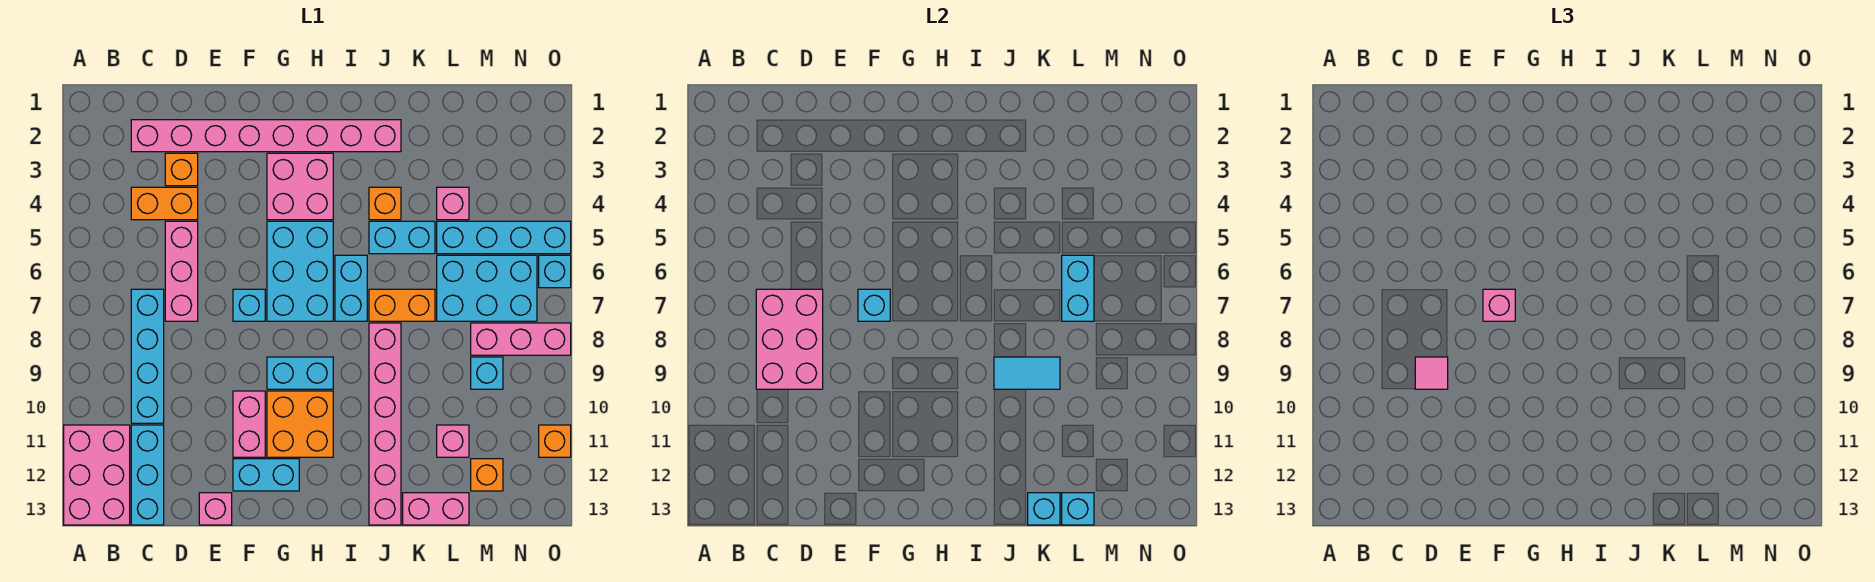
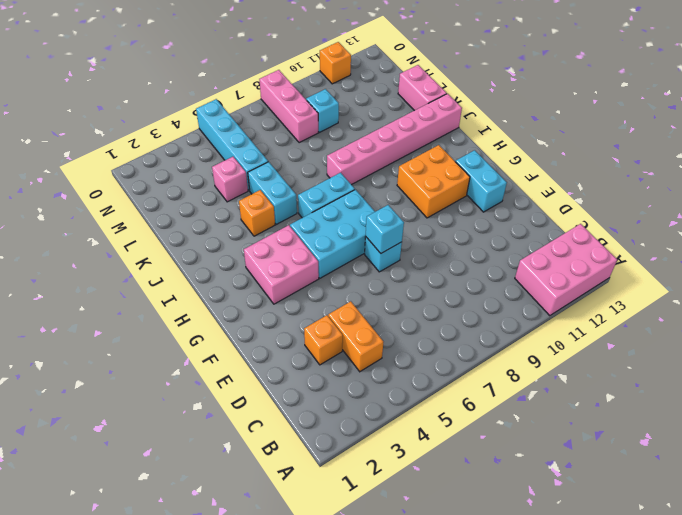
none -> pink 1x8 brick [131,120,401,152]
none -> cyan 1x4 brick [131,289,164,423]
none -> cyan 1x3 brick [131,425,164,525]
none -> pink 1x3 brick [165,221,198,321]

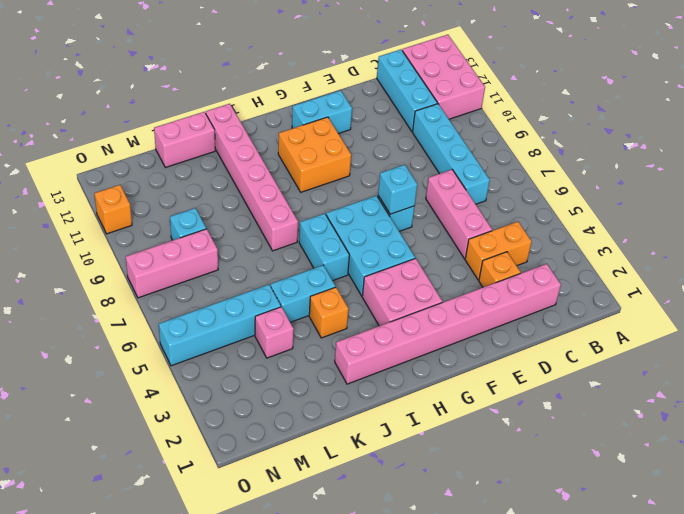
none -> pink 1x1 brick [199,493,232,525]
none -> pink 1x2 brick [233,391,265,457]
none -> cyan 1x2 brick [267,357,333,389]
none -> orange 1x2 brick [369,289,435,321]

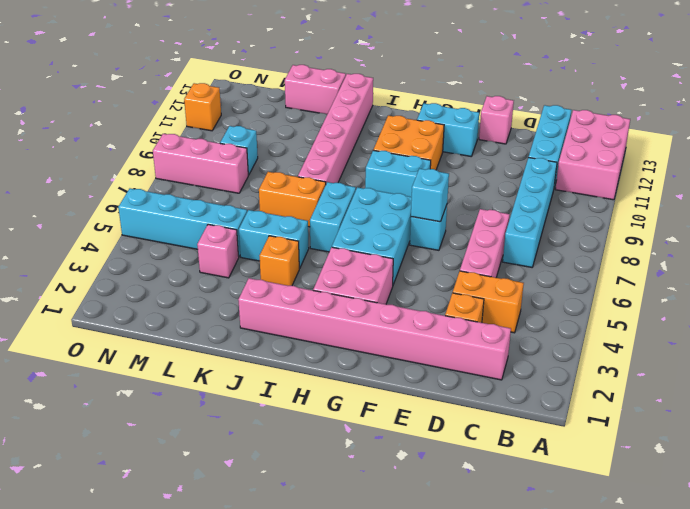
none -> pink 1x2 brick [233,391,265,457]
none -> cyan 2x3 brick [437,255,537,321]
none -> pink 1x1 brick [437,425,469,457]
none -> orange 1x1 brick [471,459,503,491]

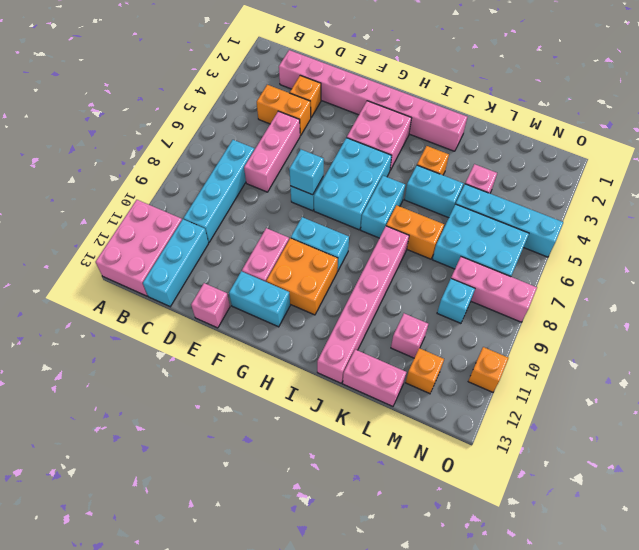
none -> cyan 1x1 brick [539,255,571,288]
none -> pink 2x3 brick [756,289,823,389]
none -> cyan 1x2 tile [994,357,1060,389]
none -> cyan 1x1 brick [1028,493,1060,525]

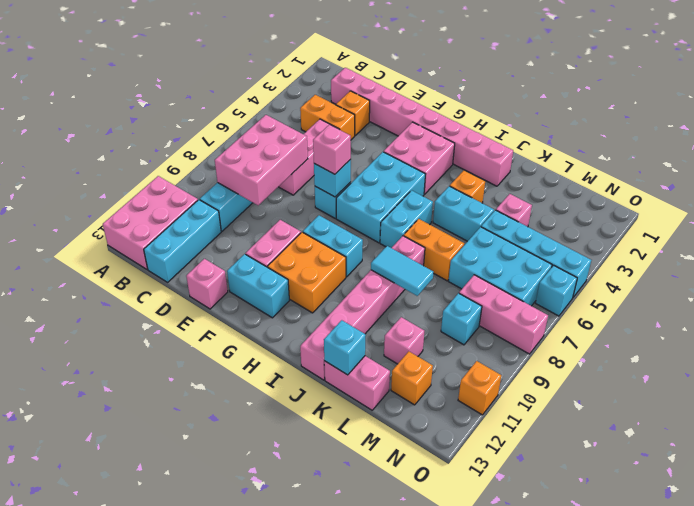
none -> cyan 1x2 brick [1062,255,1094,321]
none -> cyan 1x1 brick [1062,493,1094,525]
none -> pink 1x1 tile [1415,357,1448,389]

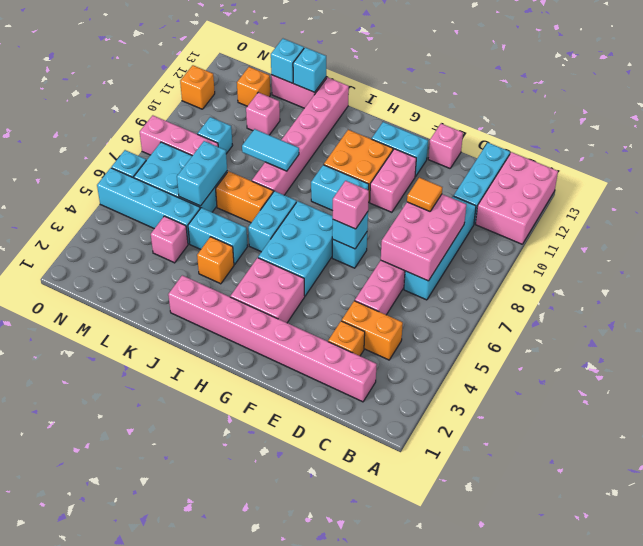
orange 1x1 tile [407,178,442,211] -> pink 1x1 tile [1415,357,1448,389]

